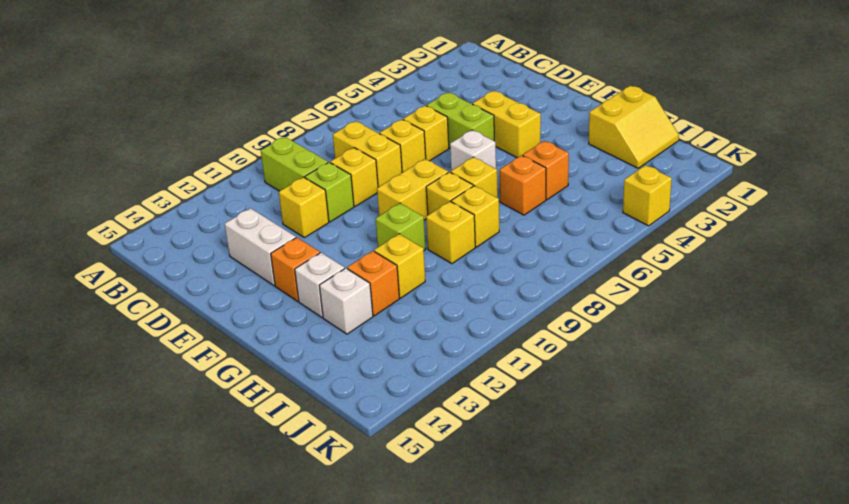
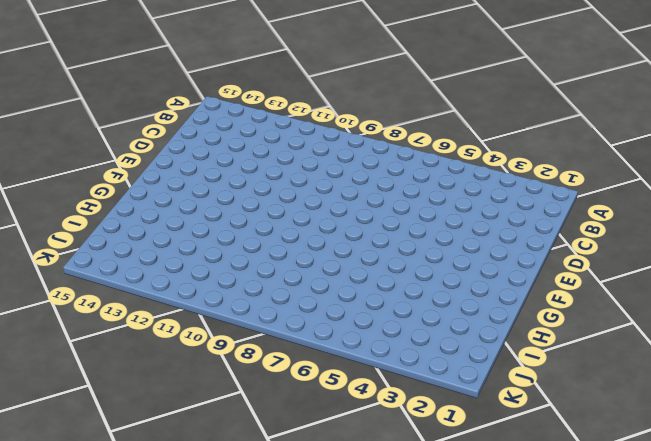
none -> lime 1x2 brick [261,137,328,191]
none -> yellow 1x2 brick [333,121,402,187]
none -> lime 1x2 brick [427,92,494,148]

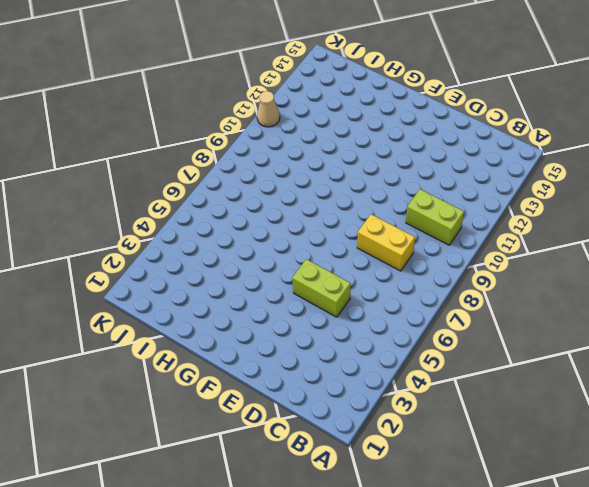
tan 1x1 cone [257,91,280,127] -> none
none -> yellow 1x1 brick [403,106,449,161]
none -> yellow 1x1 brick [380,119,426,173]
none -> yellow 1x1 brick [330,148,378,206]

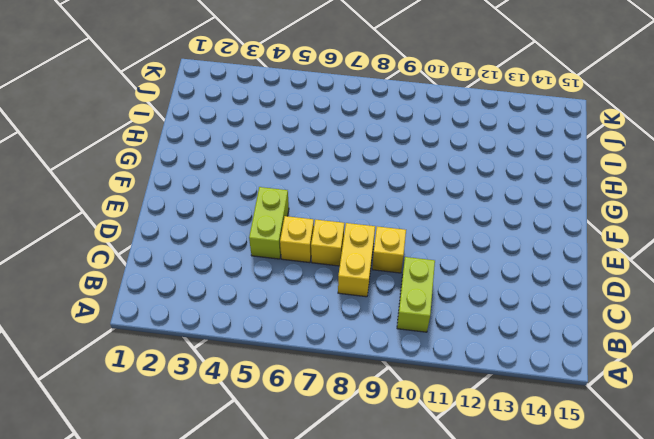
none -> lime 1x1 brick [305,162,354,222]
none -> yellow 1x1 brick [279,177,329,238]
none -> white 1x2 brick [225,208,296,286]

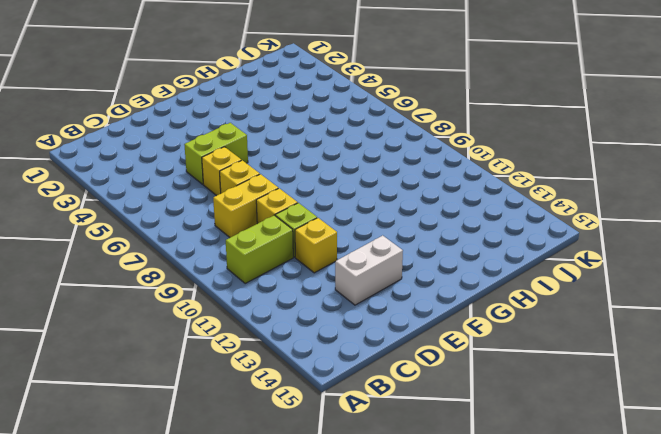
none -> yellow 1x2 brick [472,91,541,158]
none -> white 1x1 brick [450,130,496,171]
none -> yellow 1x2 brick [377,159,448,220]

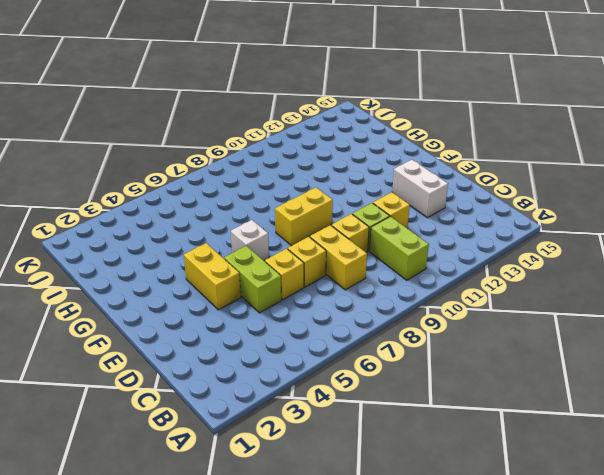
none -> orange 1x1 brick [271,237,320,301]
none -> yellow 1x1 brick [451,157,498,198]
none -> yellow 1x1 brick [426,172,473,215]

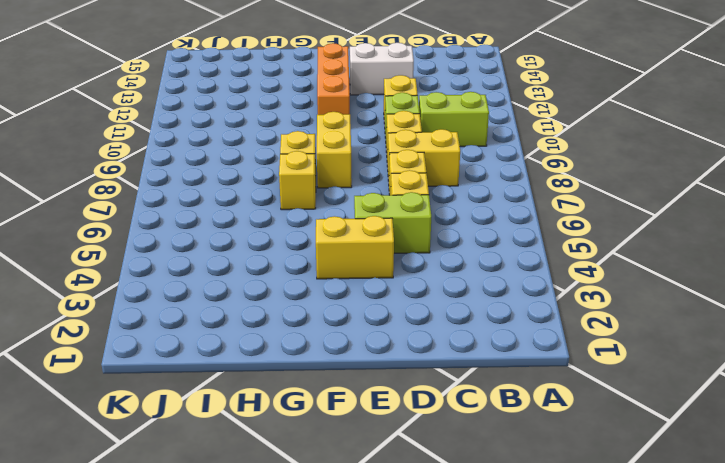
orange 1x3 brick [317,43,350,115] -> orange 1x1 brick [271,237,320,301]
none -> white 1x1 brick [450,130,496,171]
none -> lime 1x1 brick [376,203,426,250]
none -> white 1x1 brick [295,253,345,318]

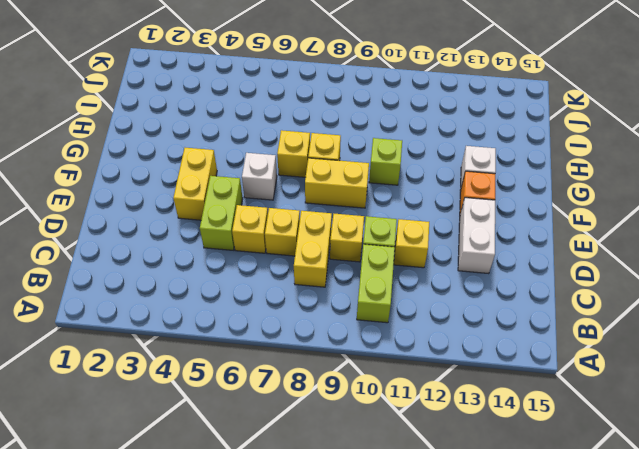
none -> yellow 2x2 slope [589,86,679,168]
none -> orange 1x1 brick [523,141,569,200]
none -> orange 1x1 brick [499,155,546,215]

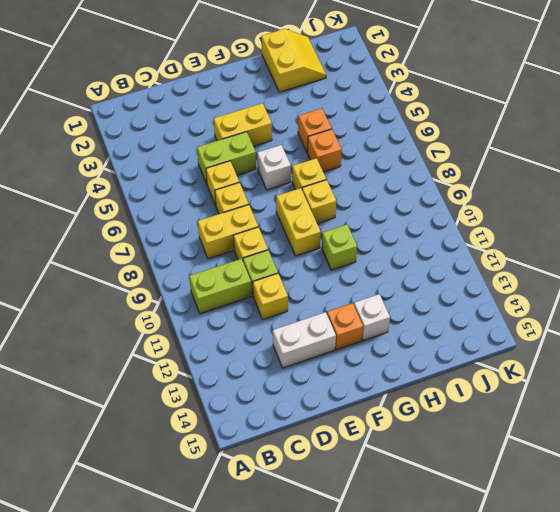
none -> yellow 1x1 brick [451,186,499,247]
none -> yellow 1x1 brick [426,201,475,264]
none -> yellow 1x1 brick [374,234,425,298]

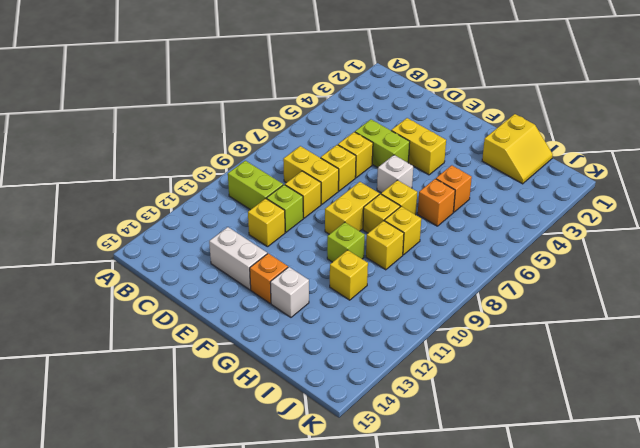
none -> orange 1x1 brick [347,251,399,316]
none -> white 1x1 brick [319,268,373,334]
none -> yellow 1x1 brick [623,165,672,226]

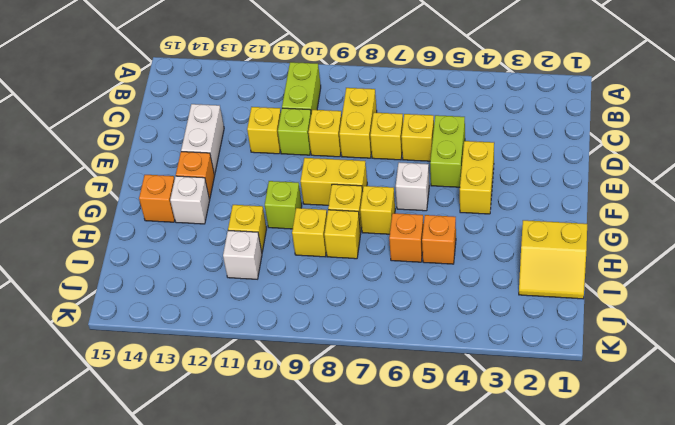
orange 1x1 brick [139,175,175,222] -> orange 1x1 brick moved to [347,251,399,316]
white 1x1 brick [223,231,262,279] -> white 1x1 brick moved to [319,268,373,334]
none -> yellow 1x1 brick [623,165,672,226]

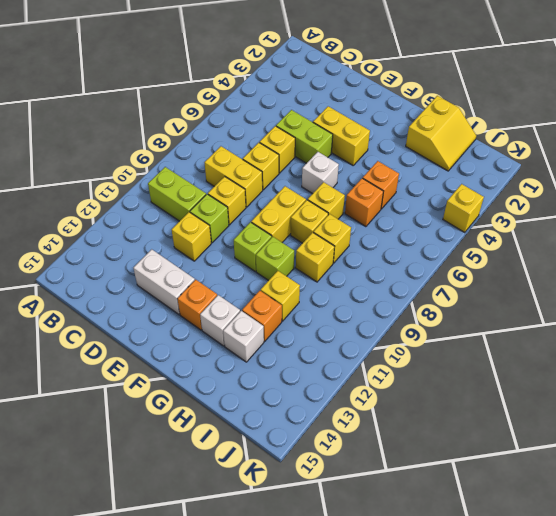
lime 1x1 brick [234,222,272,271] -> none

